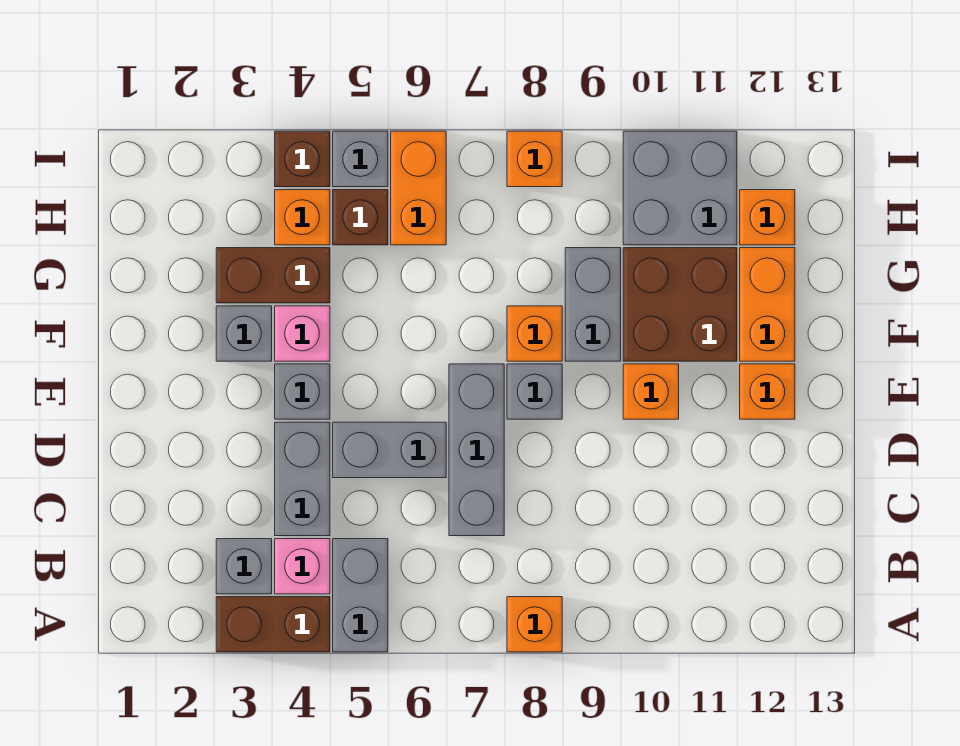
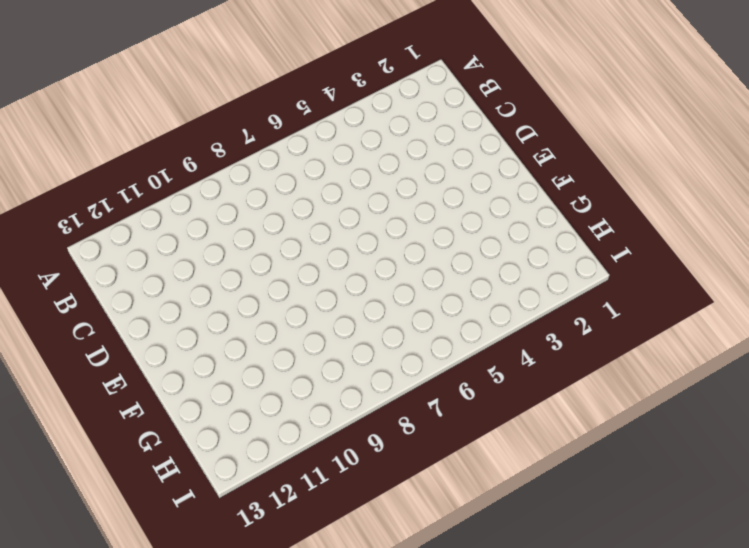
none -> brown 1x2 brick [216,597,330,652]
none -> grey 1x2 brick [333,539,388,652]
none -> orange 1x1 brick [507,597,562,652]

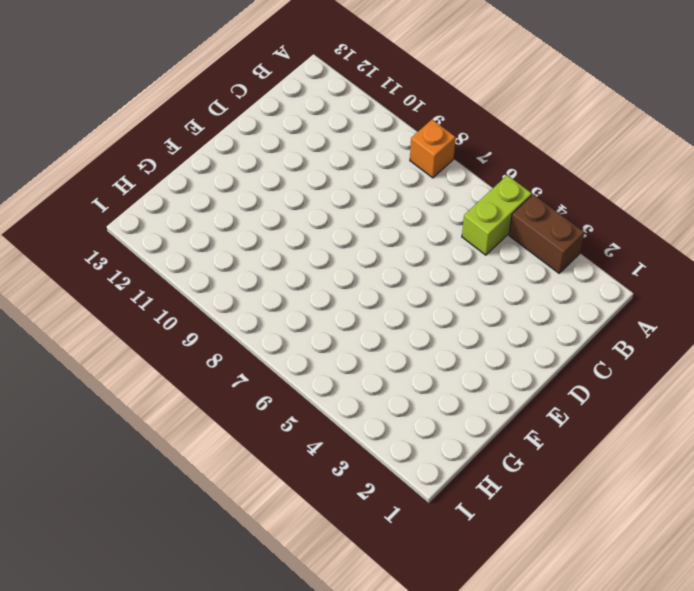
lime 1x2 brick [462,175,532,255] -> grey 1x2 brick [333,539,388,652]
none -> grey 1x1 brick [216,539,272,594]
none -> pink 1x1 brick [275,539,330,594]
none -> grey 1x2 brick [275,422,330,536]

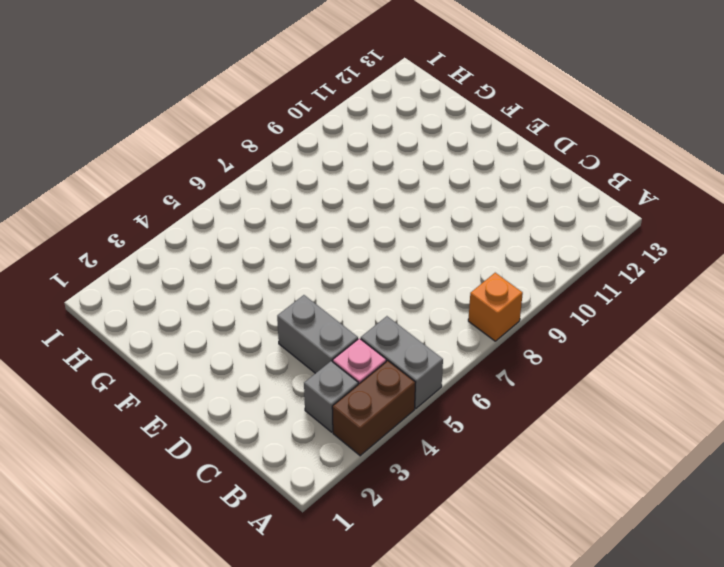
none -> grey 1x3 brick [449,364,504,536]
none -> grey 1x2 brick [333,422,446,478]
none -> grey 1x1 brick [275,364,330,419]

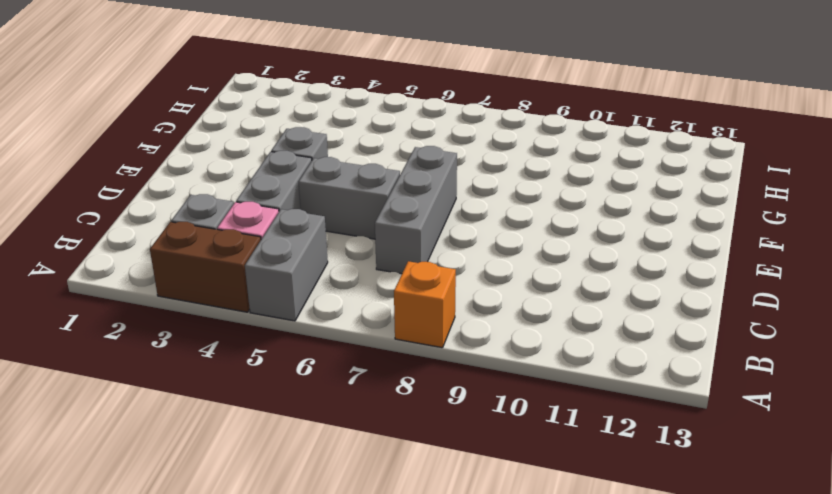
none -> grey 1x1 brick [507,364,562,419]
none -> orange 1x1 brick [623,364,679,419]
none -> orange 1x1 brick [740,364,795,419]

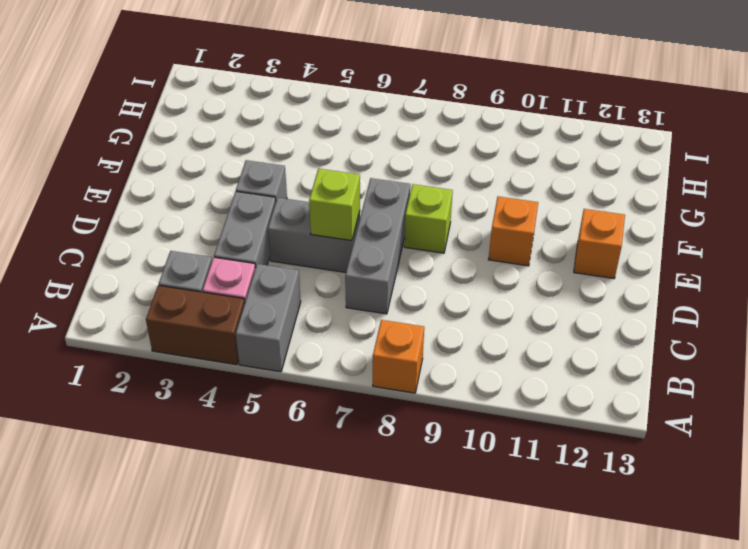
lime 1x1 brick [309,169,360,241] -> none
lime 1x1 brick [404,184,453,253] -> grey 1x1 brick [507,364,562,419]
none -> grey 1x1 brick [216,306,272,361]
none -> pink 1x1 brick [275,306,330,361]
none -> orange 1x1 brick [507,306,562,361]

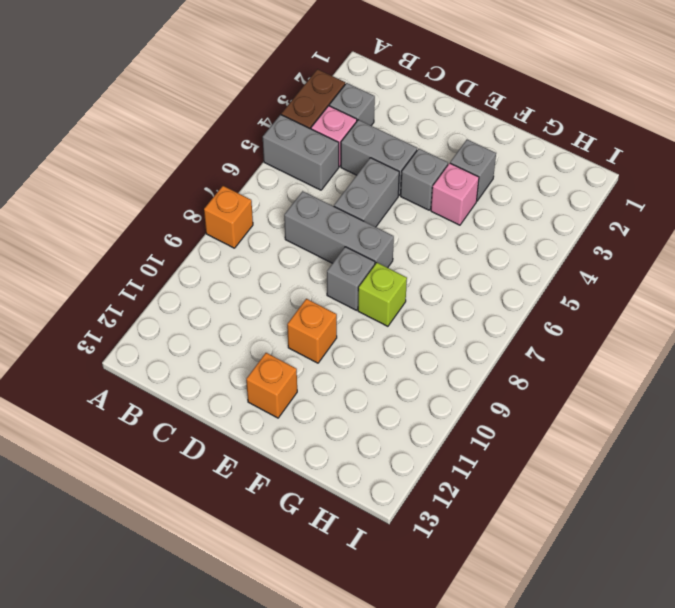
lime 1x1 brick [358,263,407,326] -> orange 1x1 brick [507,306,562,361]
none -> grey 1x2 brick [565,248,621,361]
none -> brown 2x2 brick [623,248,737,361]
none -> orange 1x2 brick [740,248,795,361]

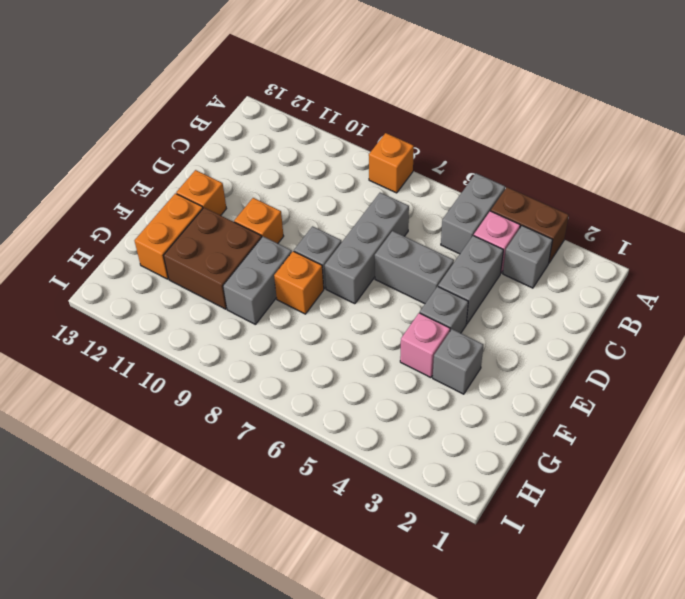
none -> brown 1x2 brick [216,248,330,303]
none -> orange 1x1 brick [275,190,330,245]
none -> brown 1x1 brick [333,190,388,245]

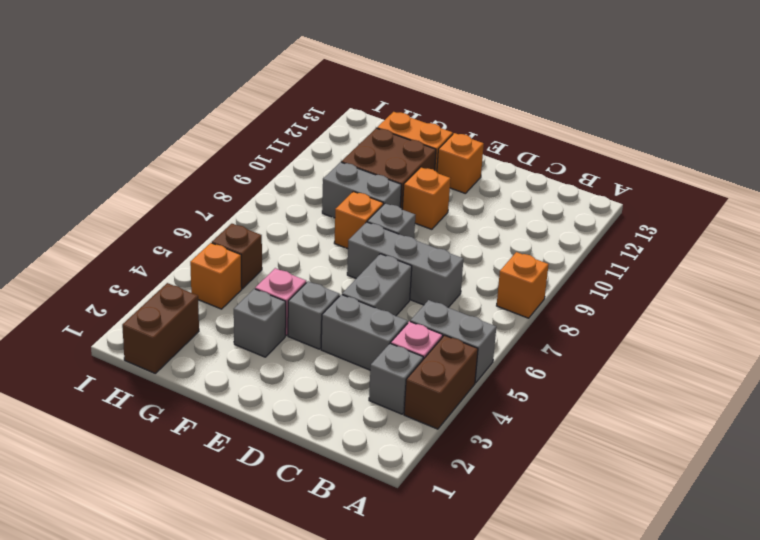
brown 1x2 brick [122,283,199,373] -> brown 1x2 brick moved to [216,248,330,303]
none -> orange 1x2 brick [391,131,446,245]
none -> grey 2x2 brick [623,131,737,245]
none -> orange 1x1 brick [740,190,795,245]

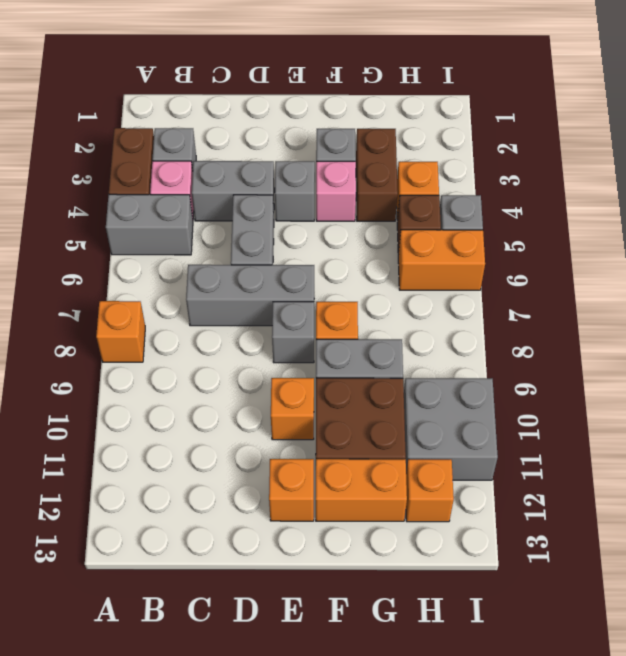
none -> brown 1x1 brick [275,131,330,187]
none -> orange 1x1 brick [507,131,562,187]

